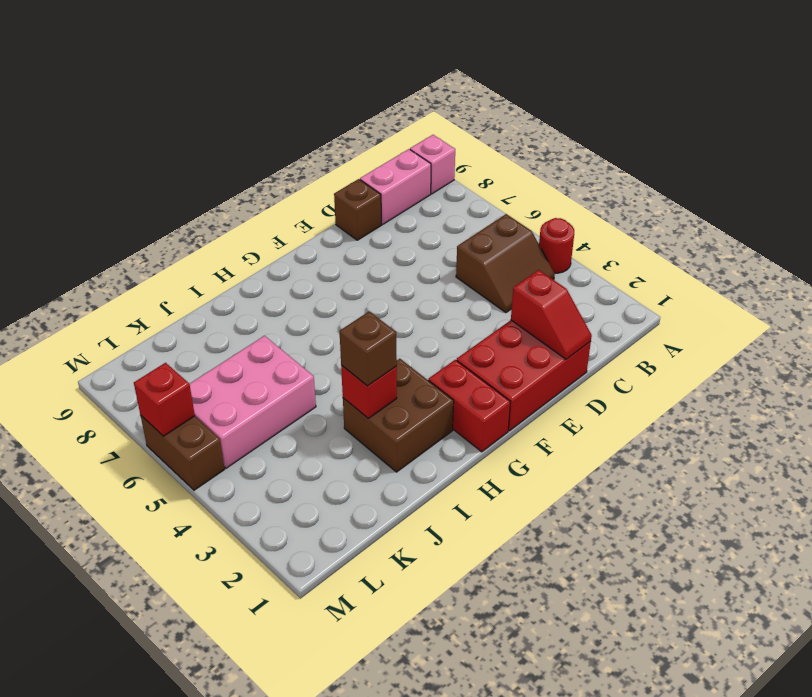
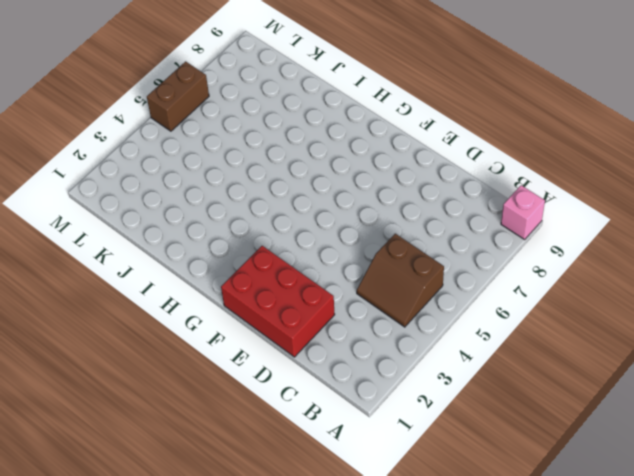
none -> red 1x1 round brick [539,218,574,273]
none -> pink 1x2 brick [360,149,431,224]
none -> brown 1x1 brick [334,179,382,240]

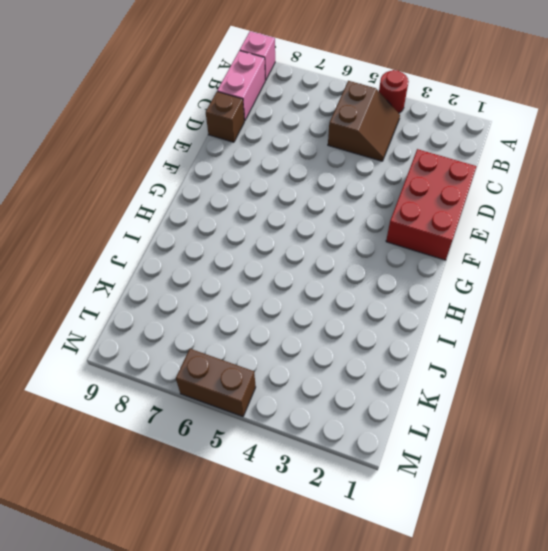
none -> red 1x2 brick [428,360,510,452]
none -> brown 2x2 brick [343,359,454,472]
none -> pink 2x3 brick [190,336,316,468]

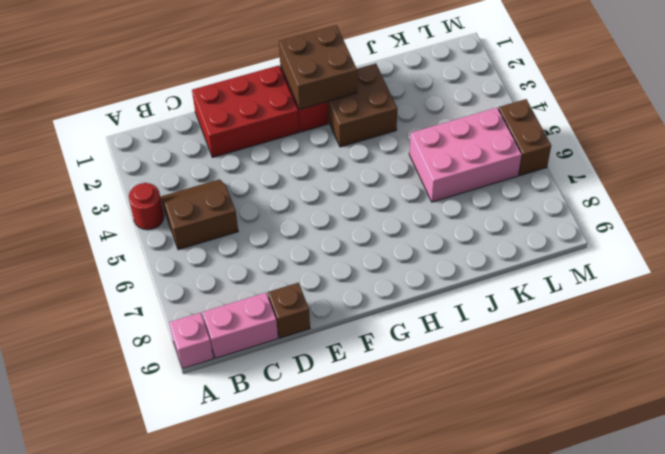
brown 2x2 brick [279,25,357,110] -> none
none -> red 1x2 slope [511,270,592,359]
none -> red 1x1 brick [341,365,397,418]
none -> red 1x1 brick [134,363,195,436]

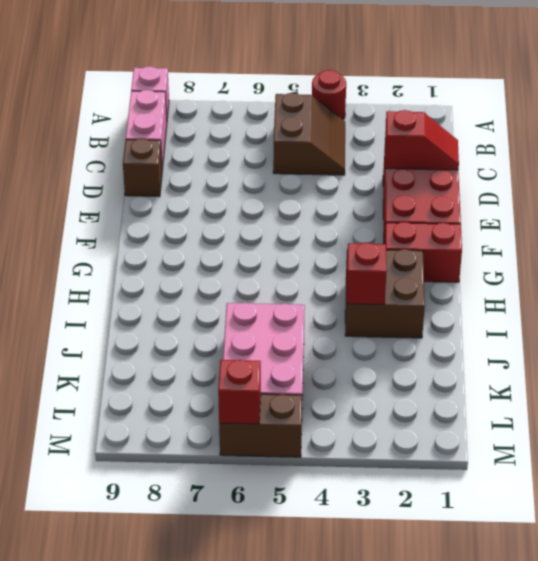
none -> brown 1x1 brick [340,311,397,386]

